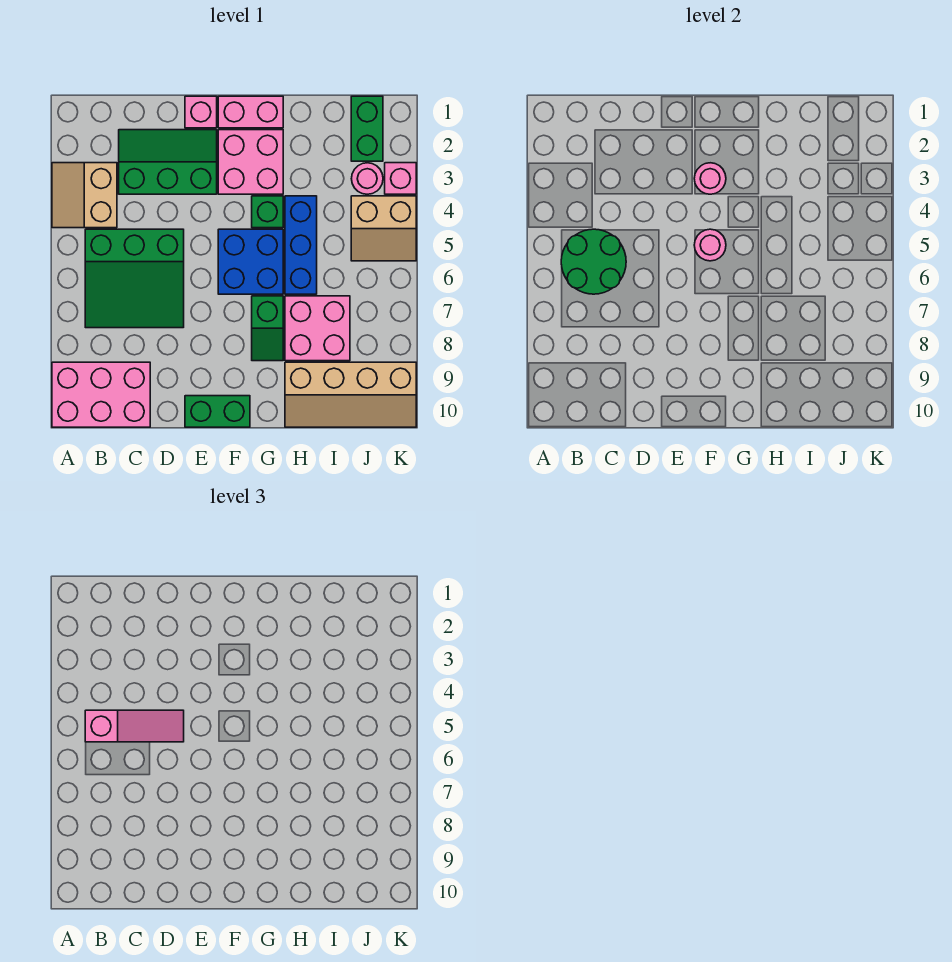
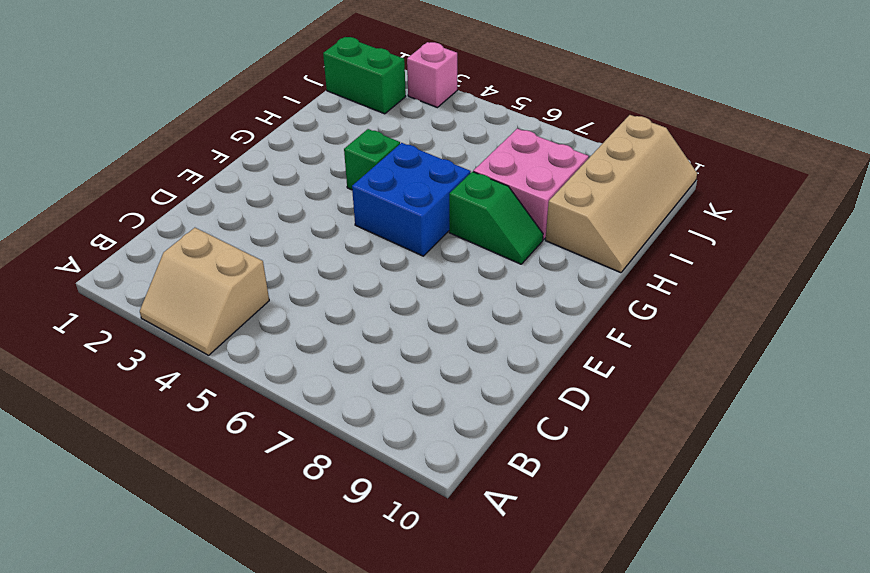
none -> pink 2x3 brick [52,362,150,427]
none -> green 3x3 slope [85,229,184,328]
none -> green 2x3 slope [119,130,217,194]

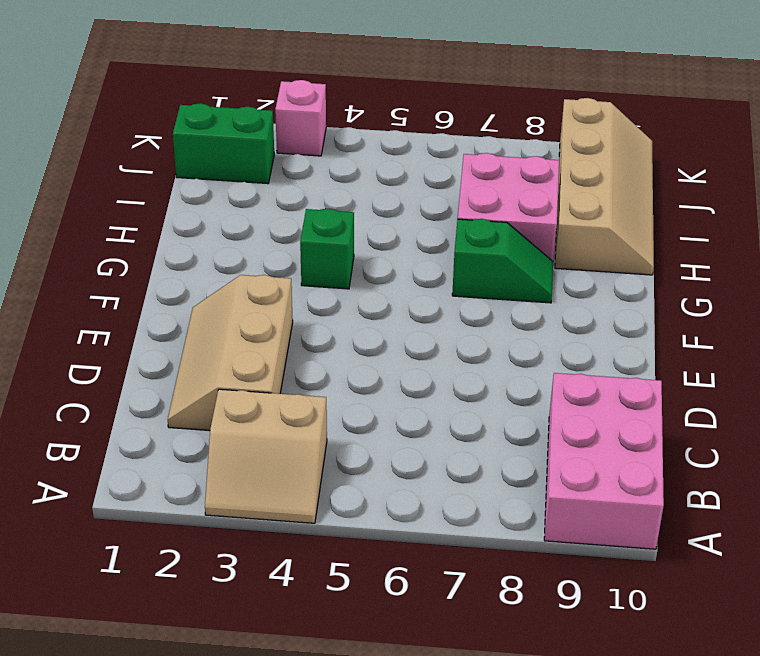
tan 2x3 slope [168,275,293,431] -> green 2x3 slope [119,130,217,194]
none -> green 3x3 slope [85,229,184,328]
none -> pink 1x1 brick [185,96,217,128]
none -> green 1x2 brick [185,396,250,427]

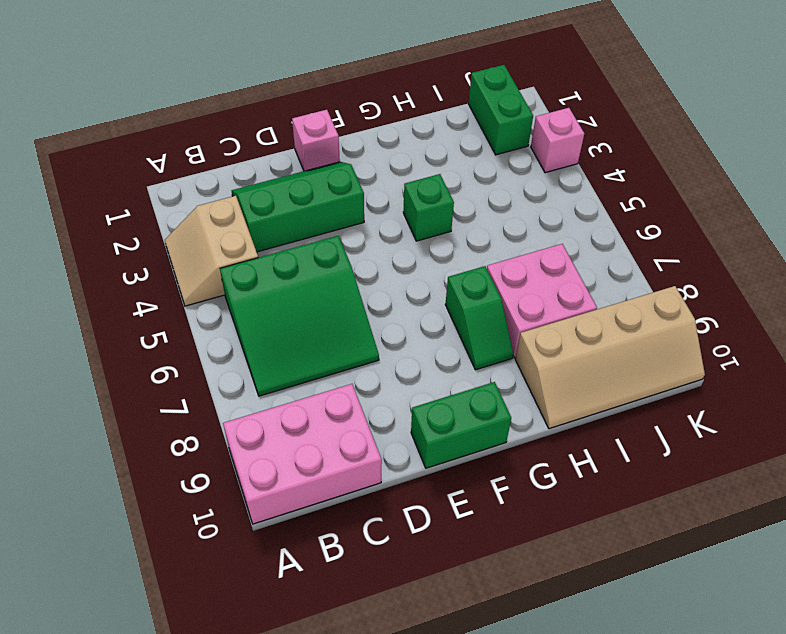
none -> pink 1x2 brick [218,96,283,128]
none -> pink 2x2 brick [218,130,283,194]
none -> blue 2x2 brick [218,229,283,294]

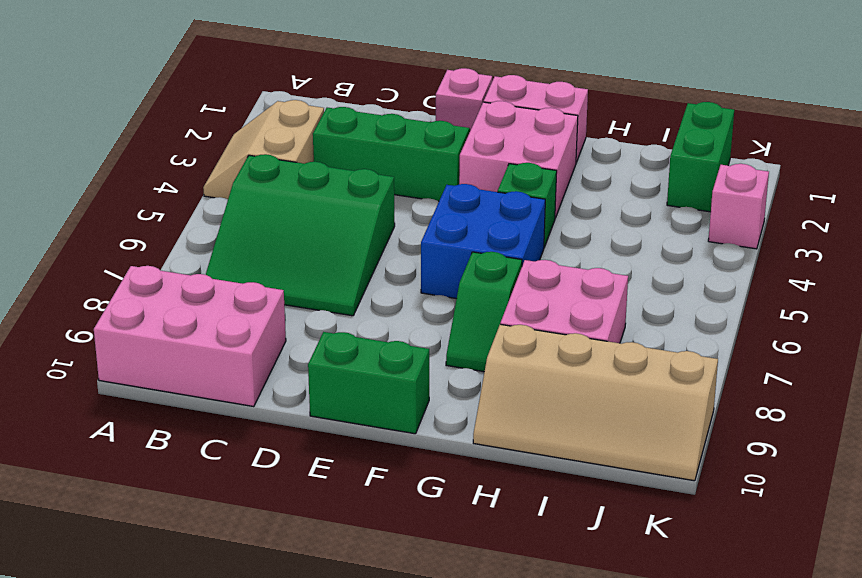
none -> blue 1x3 brick [285,196,317,294]
none -> pink 1x1 round brick [351,163,383,194]
none -> tan 2x2 slope [351,196,416,261]

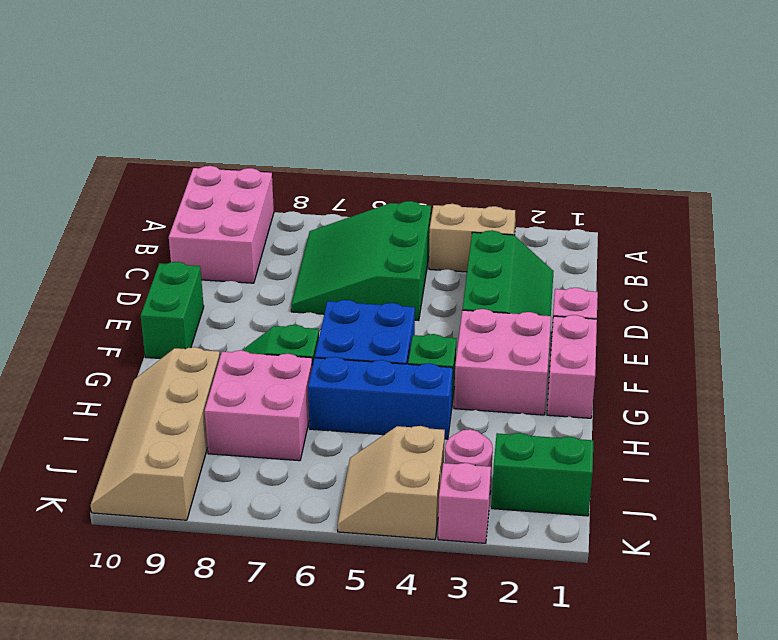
none -> green 2x2 round brick [561,229,626,294]
none -> pink 1x1 round brick [694,163,726,194]
none -> pink 1x1 round brick [694,229,726,261]

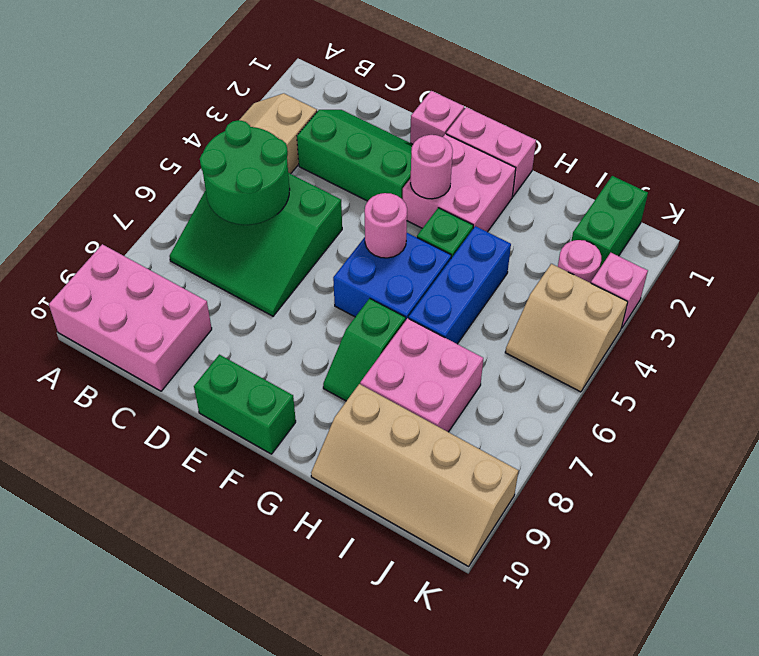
none -> pink 1x3 slope [85,710,184,742]

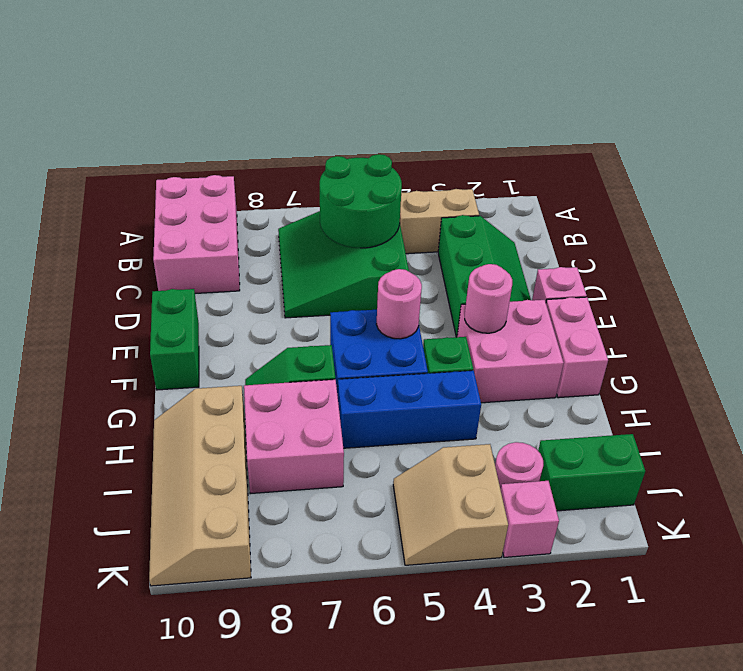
none -> pink 1x3 slope [85,710,184,742]

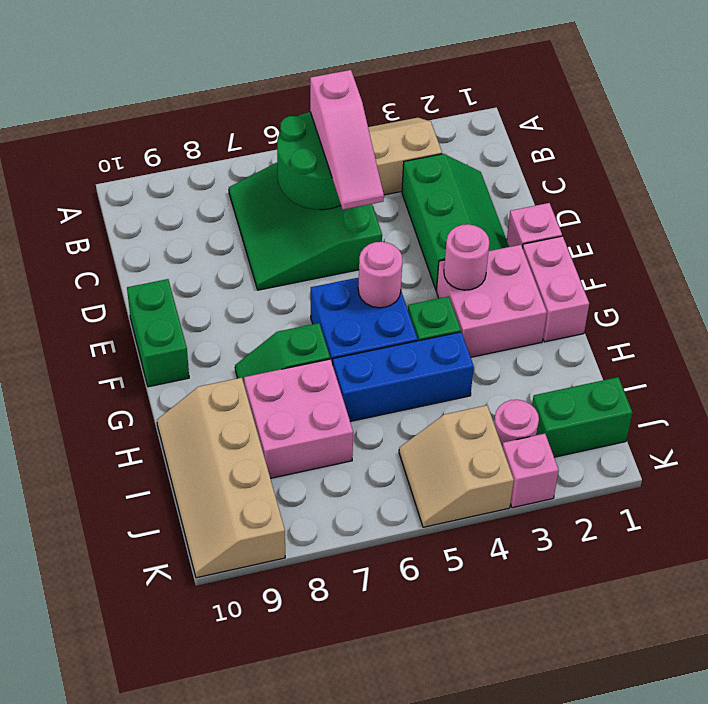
none -> pink 2x3 brick [52,362,150,427]

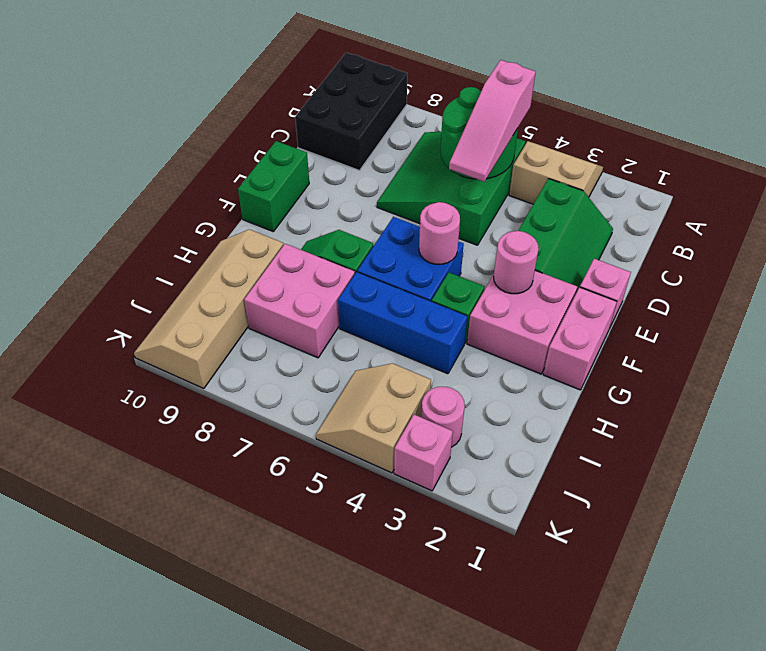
black 2x3 brick [295,52,407,170] -> pink 2x3 brick [52,362,150,427]
none -> green 1x2 brick [351,96,383,161]

